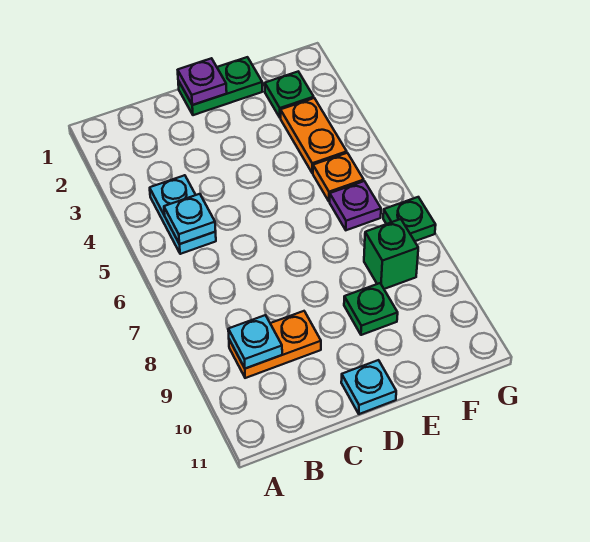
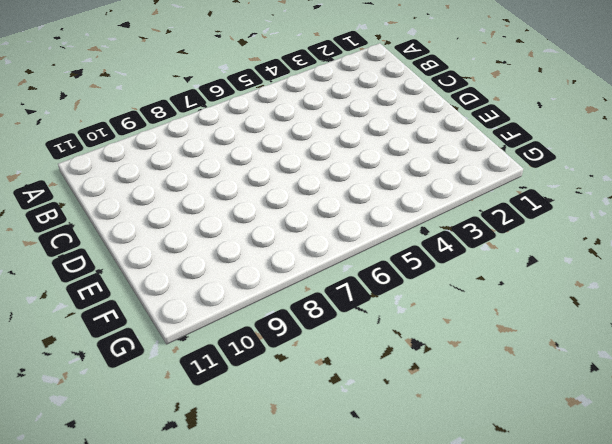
none -> cyan 1x2 plate [150,175,216,254]
none -> orange 1x2 plate [229,311,321,378]
none -> green 1x2 plate [178,57,262,115]

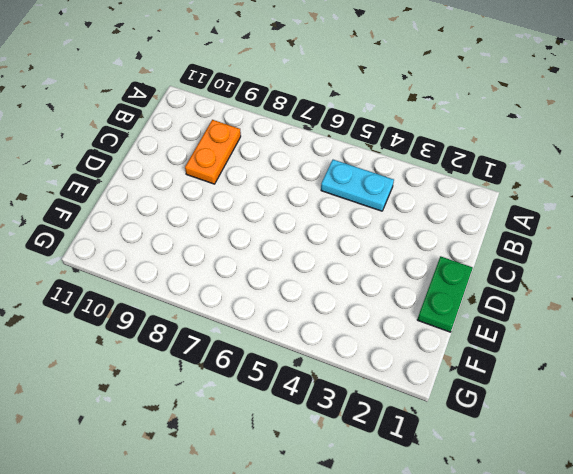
none -> cyan 1x1 plate [341,360,396,414]
none -> green 1x1 plate [344,283,398,335]
none -> green 1x1 plate [265,72,314,118]

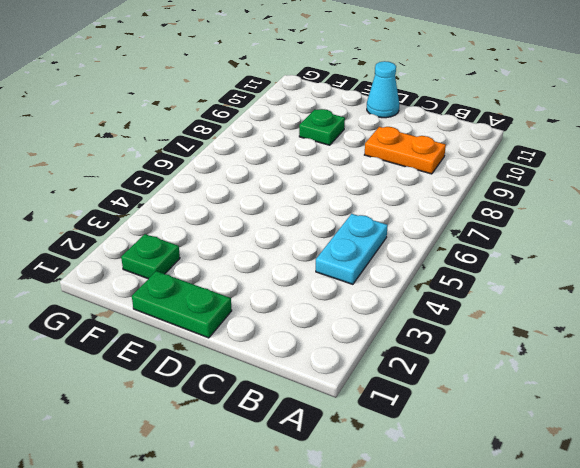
cyan 1x1 cone [367,61,399,118] -> cyan 1x1 plate [341,360,396,414]
none -> orange 1x2 plate [281,98,347,173]
none -> orange 1x1 plate [313,153,364,201]
none -> purple 1x1 plate [330,181,381,230]

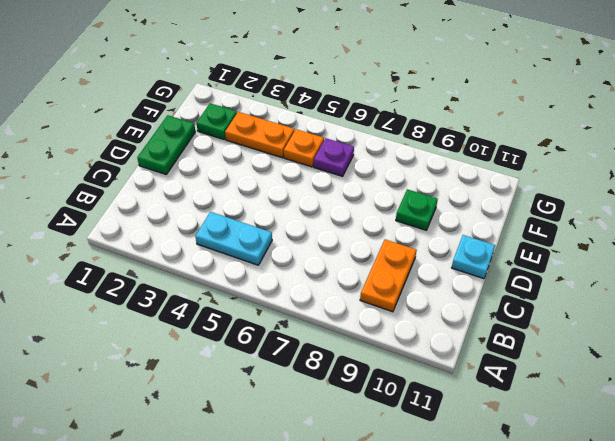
none -> green 1x1 brick [364,219,418,289]
none -> green 1x1 plate [383,197,436,241]
none -> cyan 1x1 plate [164,194,216,244]

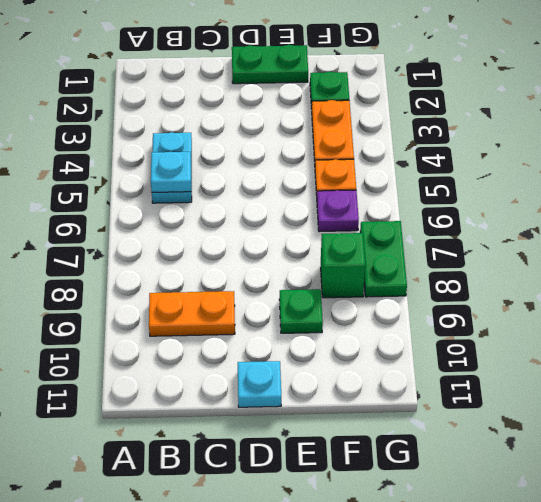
green 1x2 plate [360,221,407,297] -> green 1x1 plate [383,197,436,241]
none -> cyan 1x1 plate [228,315,282,369]
none -> purple 1x1 plate [178,58,227,105]

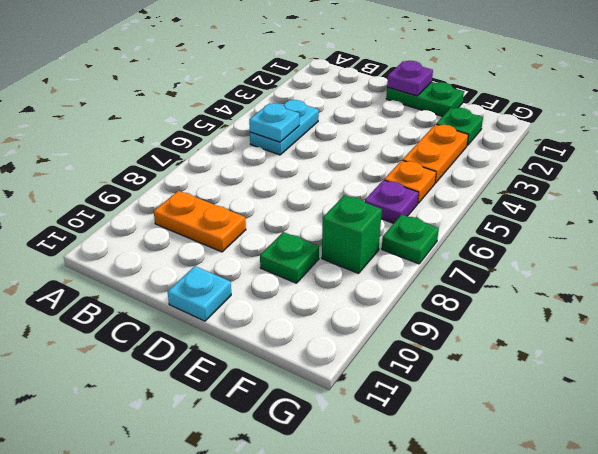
none -> cyan 1x1 plate [228,315,282,369]

